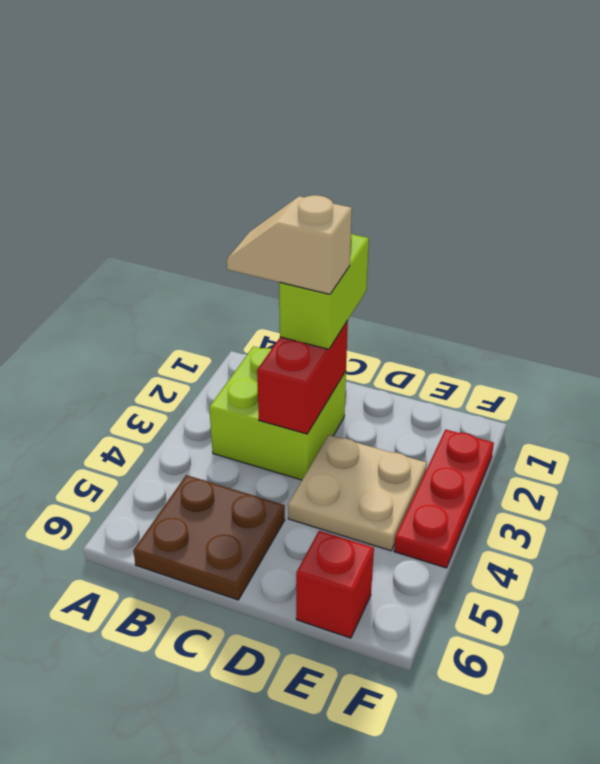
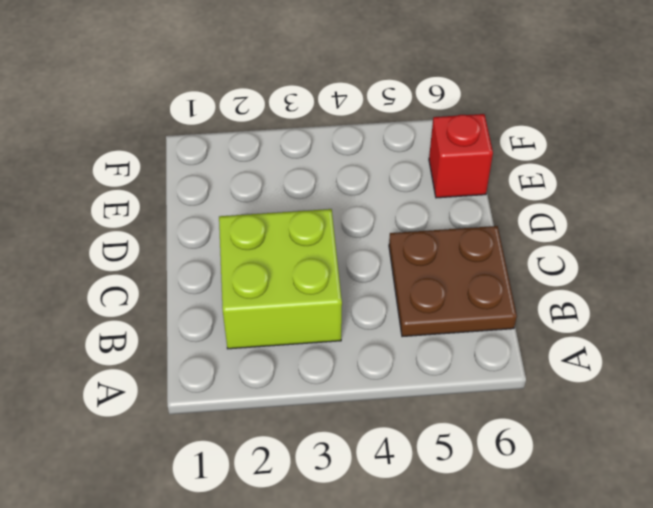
none -> tan 2x2 plate [288,435,427,551]
none -> red 1x3 plate [394,429,494,568]

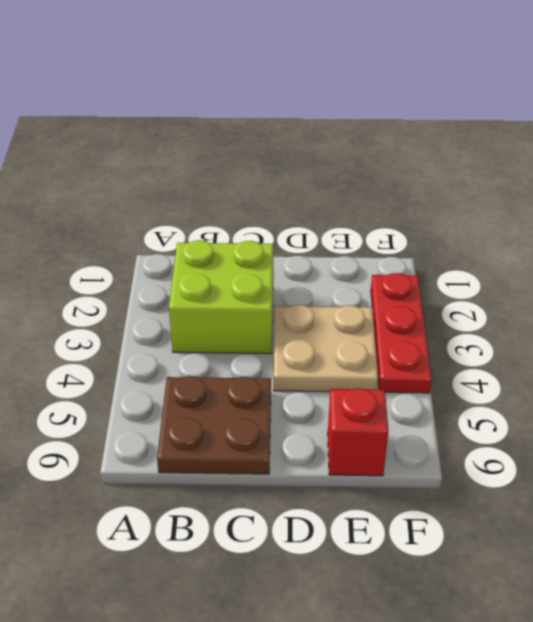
none -> red 1x2 brick [257,321,348,434]
none -> lime 1x2 brick [279,234,369,349]

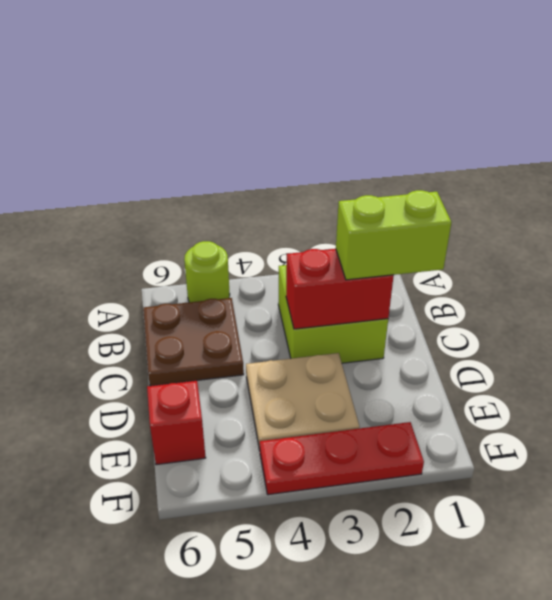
lime 1x1 round brick [184,241,230,302] -> none
none -> tan 1x2 slope [227,195,352,294]

